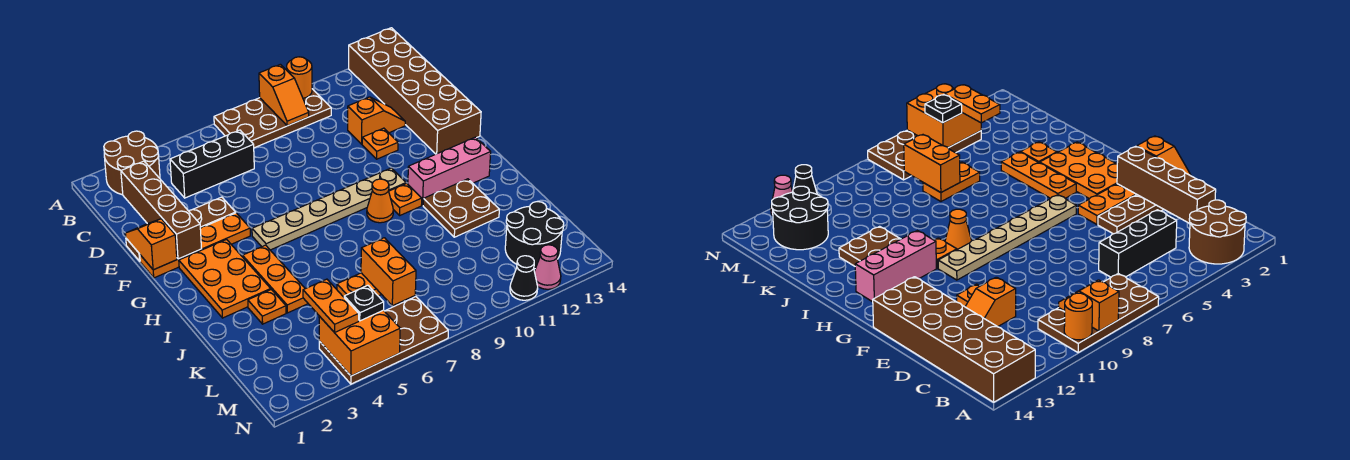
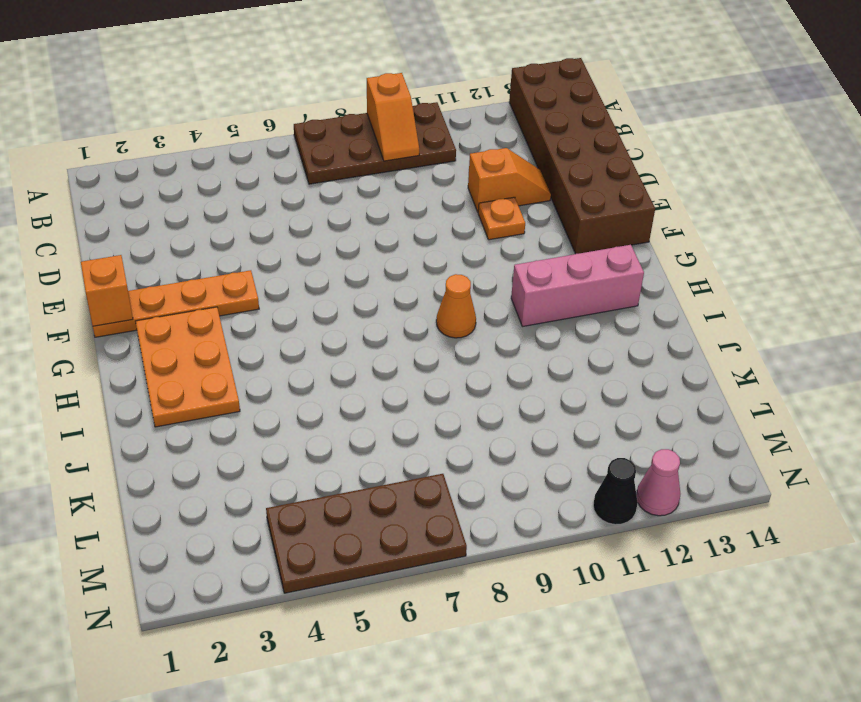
none -> brown 2x2 round brick [104,131,160,195]
none -> black 1x3 brick [170,130,254,198]
none -> brown 1x4 plate [126,197,236,261]

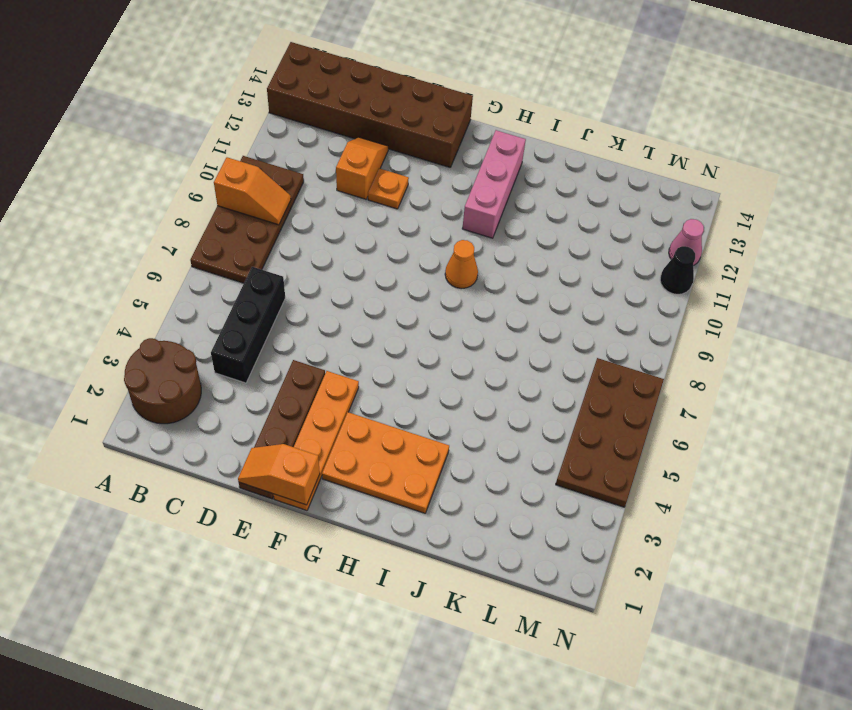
none -> tan 1x6 plate [252,168,406,250]
none -> orange 1x3 plate [243,245,308,313]
none -> orange 1x1 plate [389,183,422,215]

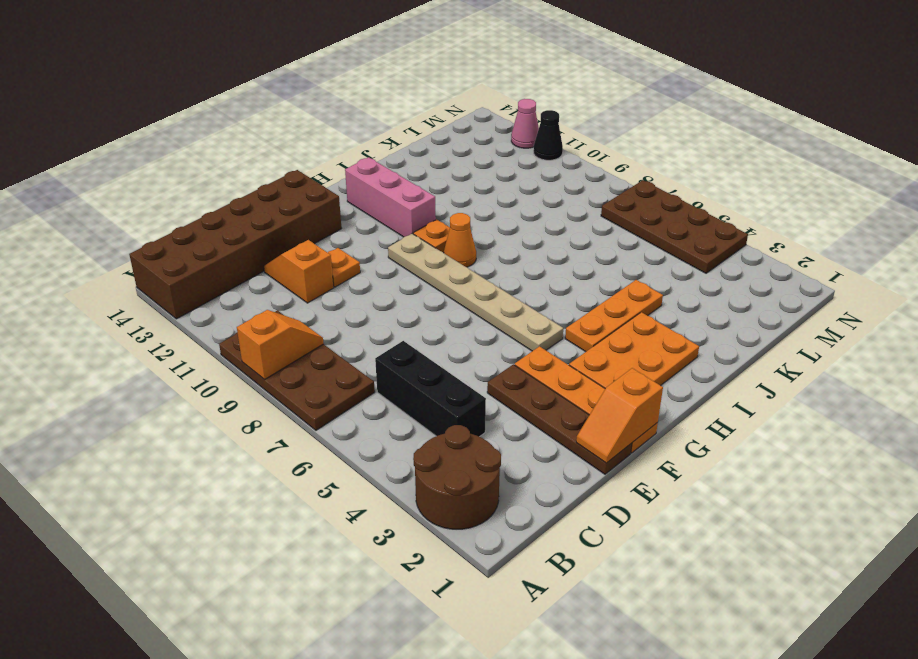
none -> brown 2x2 plate [423,179,499,237]
none -> orange 1x1 plate [248,290,286,324]
none -> orange 1x2 plate [337,273,382,297]

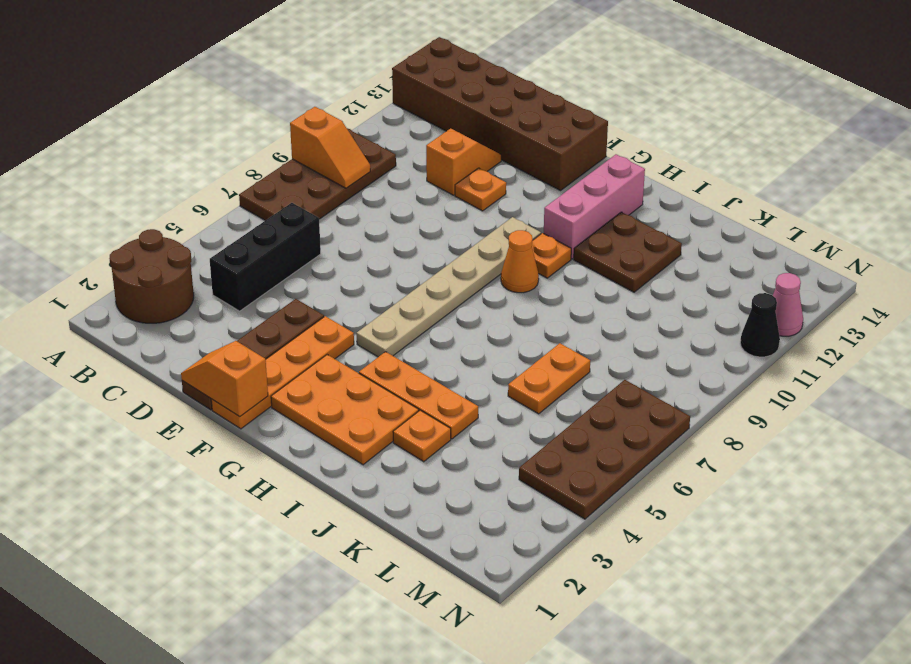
none -> black 2x2 round brick [505,202,564,269]
none -> orange 1x1 round brick [287,57,312,98]
none -> brown 1x4 brick [121,161,201,259]

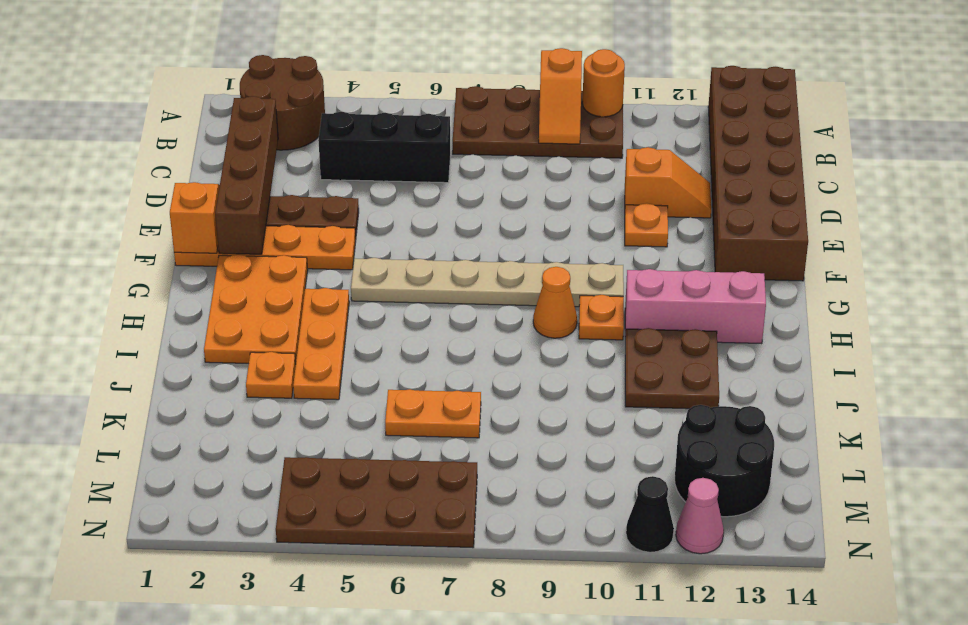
none -> orange 1x2 brick [361,238,416,306]
none -> orange 2x2 brick [319,310,400,376]
none -> orange 1x2 plate [303,279,359,333]

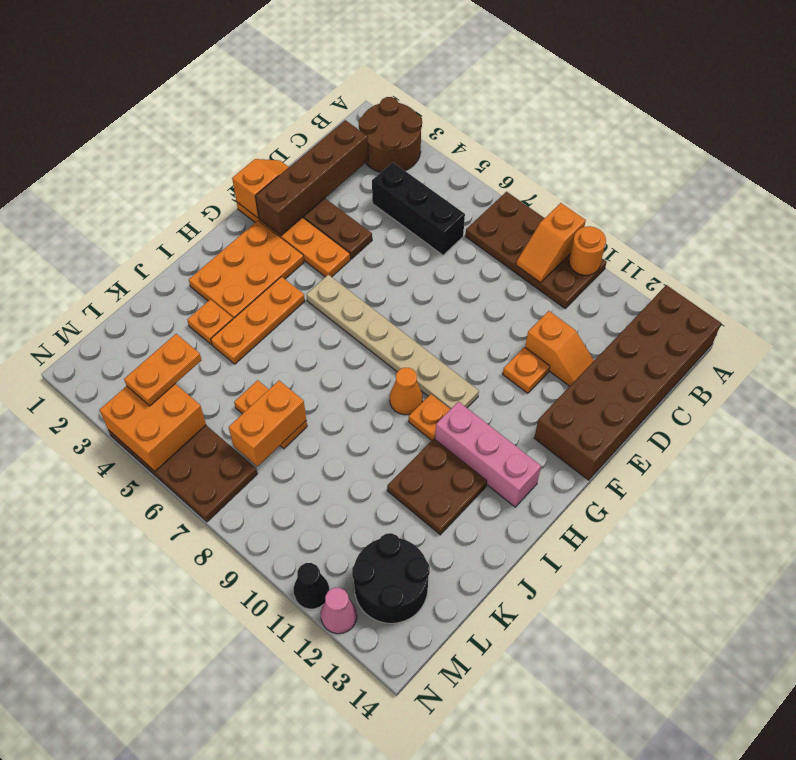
none -> black 1x1 plate [344,285,384,321]

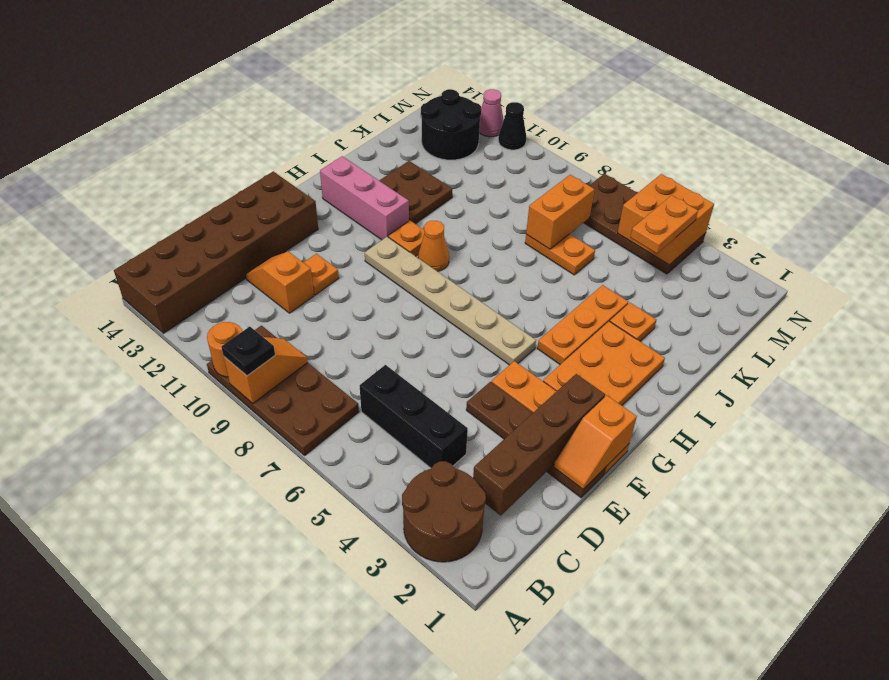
black 1x1 plate [221,327,275,376] -> black 1x1 plate moved to [344,285,384,321]

